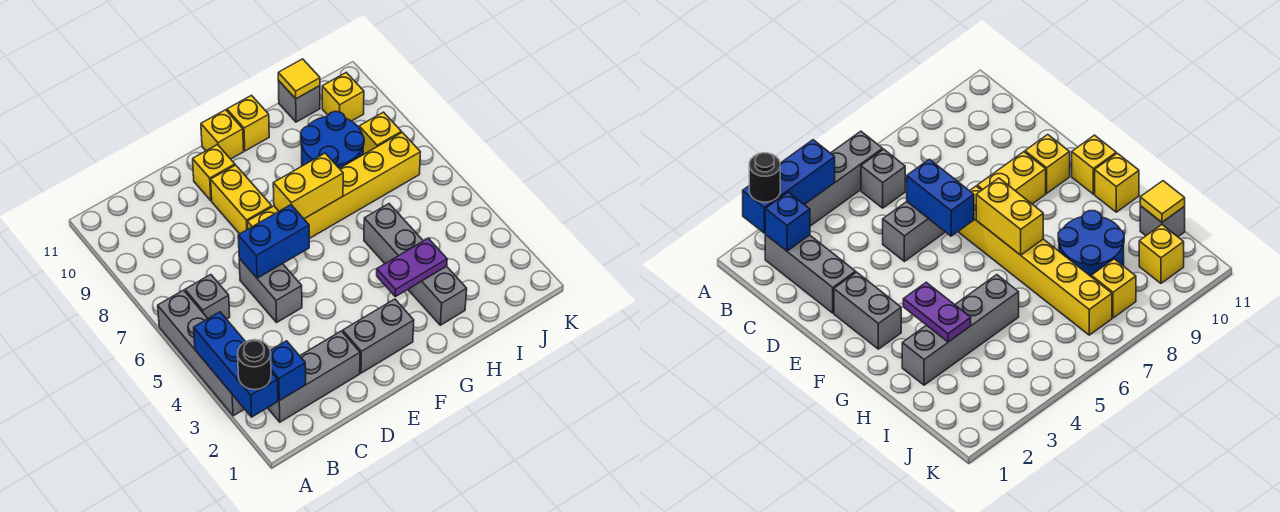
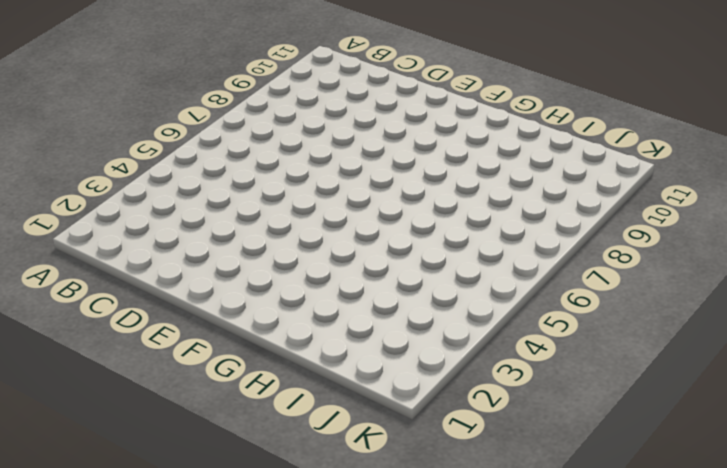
none -> grey 1x4 brick [158,290,244,416]
none -> grey 1x3 brick [268,331,360,422]
none -> grey 1x1 brick [185,275,230,319]

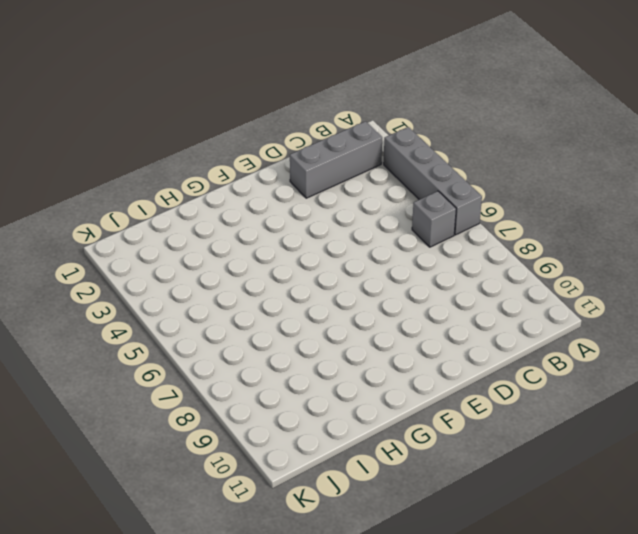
none -> grey 1x2 brick [239,258,302,322]
none -> grey 1x2 brick [343,299,414,373]
none -> yellow 1x6 brick [247,132,420,239]

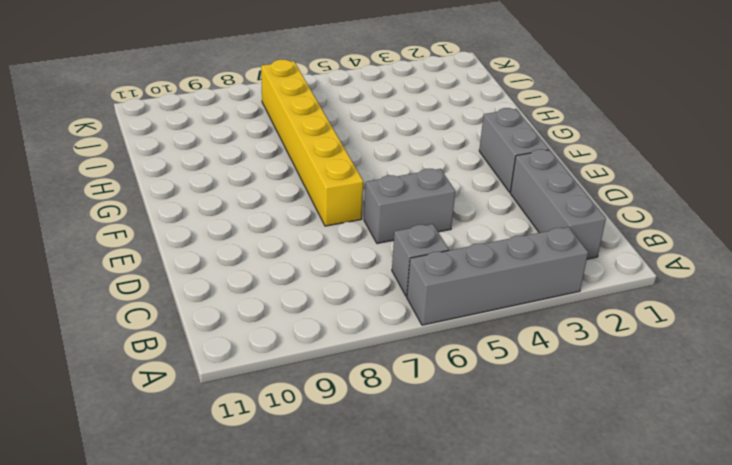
none -> yellow 1x2 brick [211,165,272,234]
none -> yellow 1x1 brick [193,145,235,201]
none -> yellow 1x1 brick [201,110,244,159]

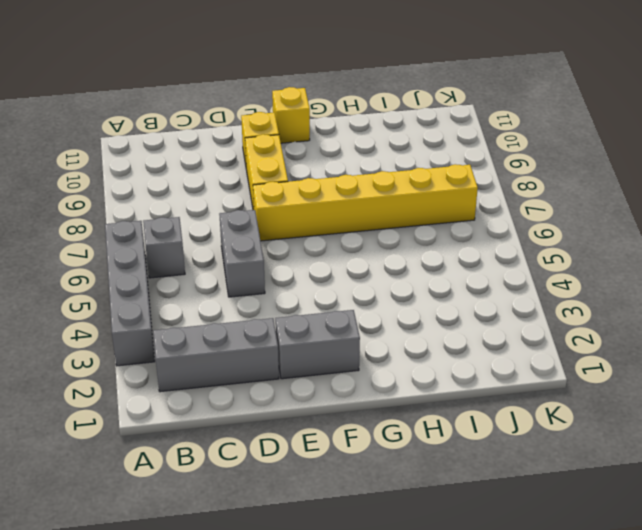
none -> yellow 1x1 brick [227,95,269,151]
none -> grey 1x4 brick [364,204,467,325]
none -> blue 2x2 round brick [301,111,364,168]

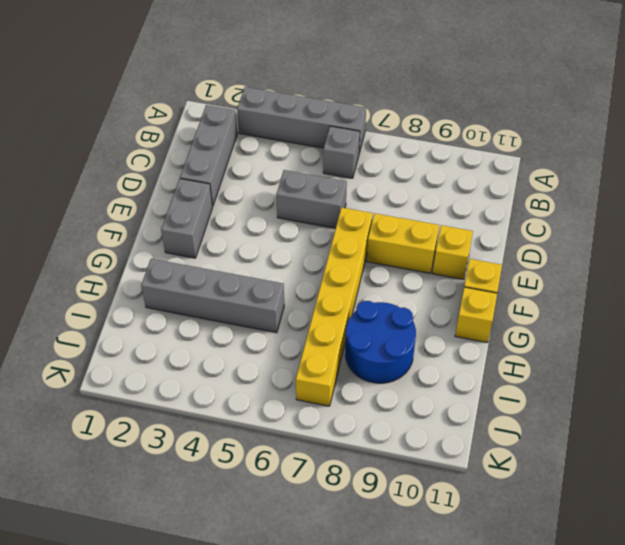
none -> grey 1x1 brick [278,81,320,122]
none -> yellow 1x1 brick [359,112,401,154]
none -> yellow 1x1 brick [322,72,364,121]

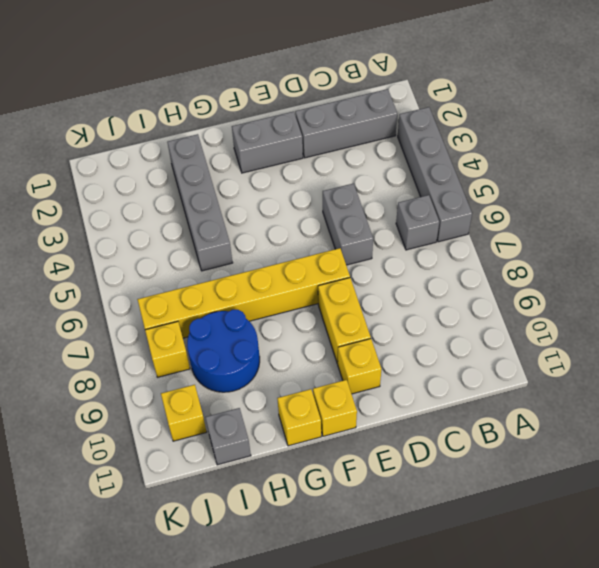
none -> blue 1x3 brick [194,312,278,417]
none -> blue 1x1 brick [270,341,306,401]
none -> blue 1x2 brick [238,205,309,278]

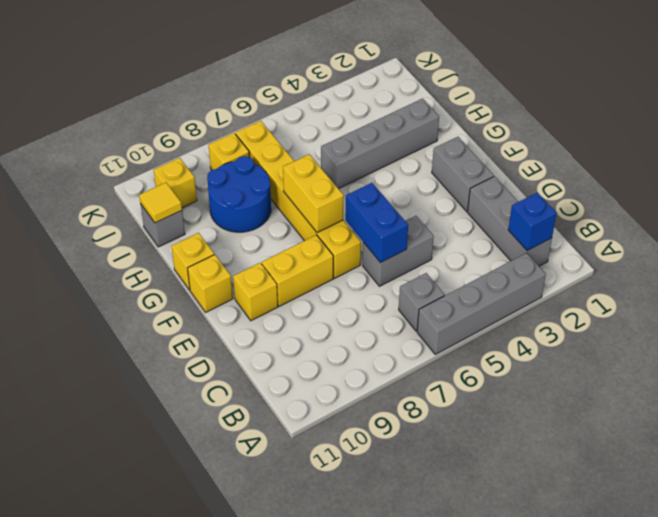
none -> blue 1x3 brick [194,312,278,417]
none -> purple 1x2 plate [377,238,447,297]
none -> black 1x1 round brick [238,340,271,390]

